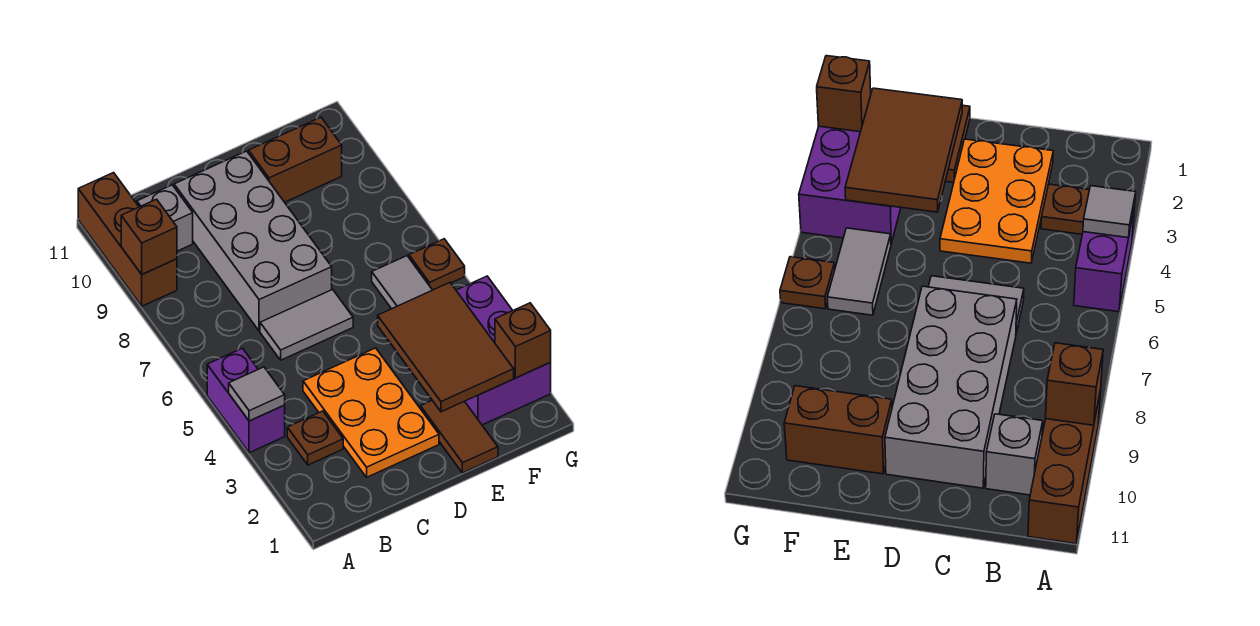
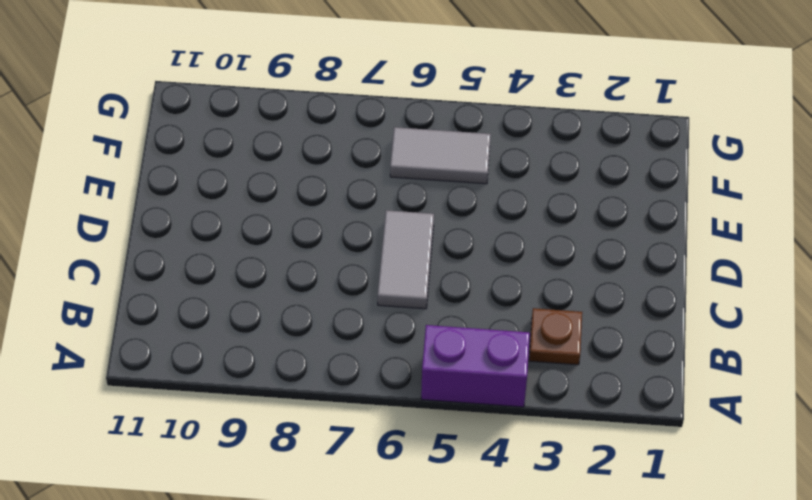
none -> brown 1x3 brick [78,173,177,306]
none -> grey 1x1 brick [137,185,193,251]
none -> orange 2x3 plate [303,348,439,477]

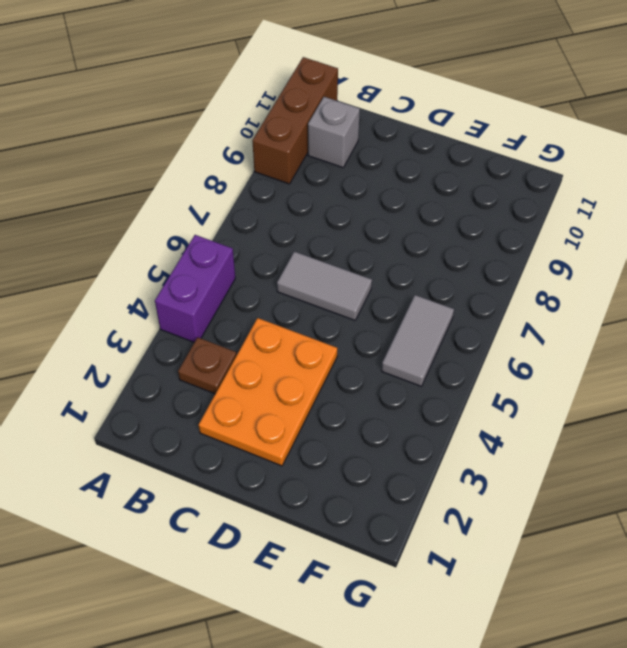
none -> grey 2x4 brick [174,151,332,331]
none -> brown 1x2 tile [420,401,498,473]
none -> brown 1x2 brick [249,117,342,202]

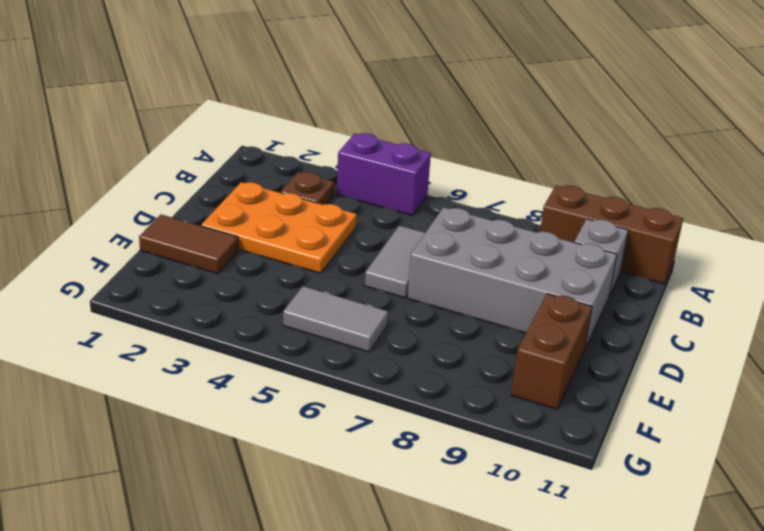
none -> purple 2x3 brick [456,276,551,425]
none -> brown 1x1 plate [409,239,465,290]
none -> grey 1x1 tile [229,367,285,421]

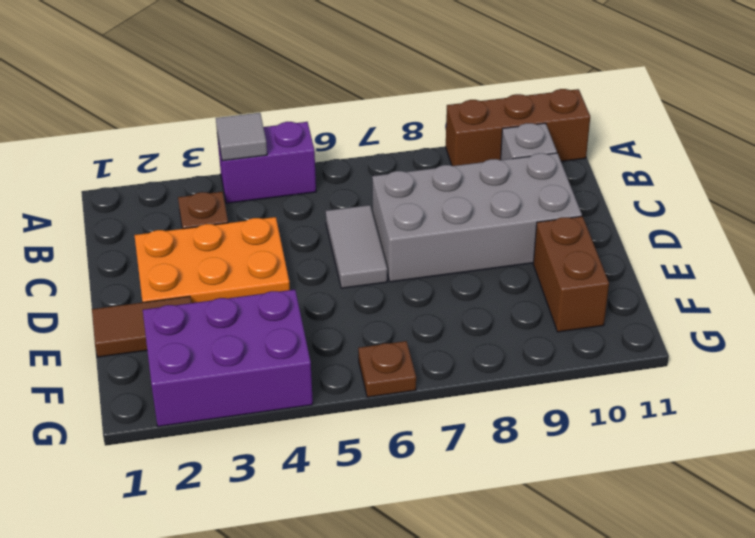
none -> grey 1x2 tile [372,256,432,309]
none -> brown 1x1 brick [121,199,177,274]
none -> brown 2x3 tile [378,283,514,412]

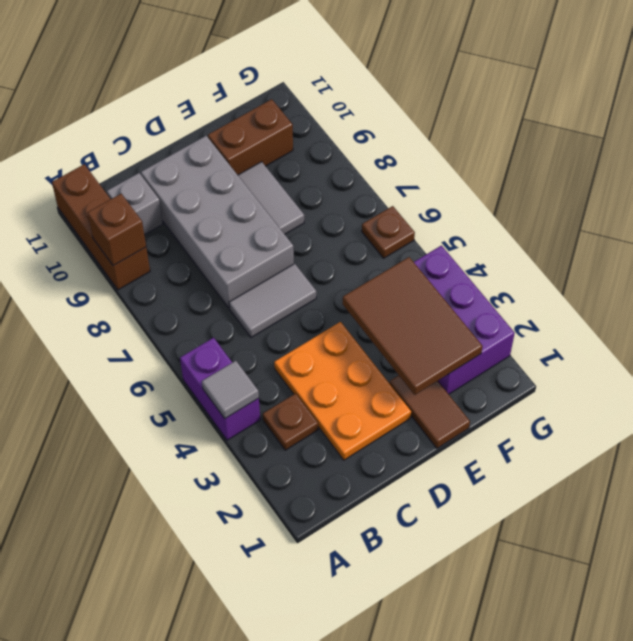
grey 1x2 tile [238,162,304,234] -> grey 1x2 tile moved to [372,256,432,309]
none -> brown 1x1 brick [495,303,551,378]

